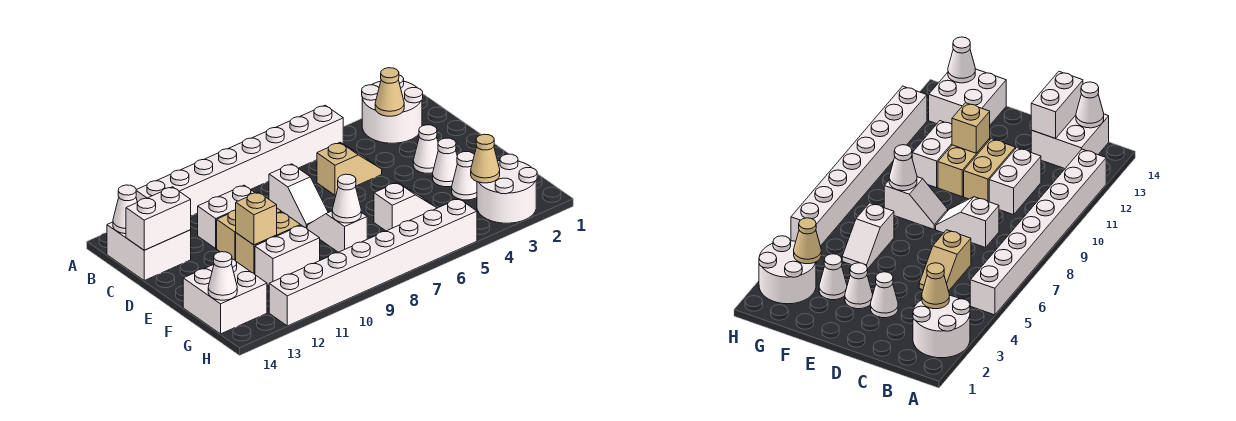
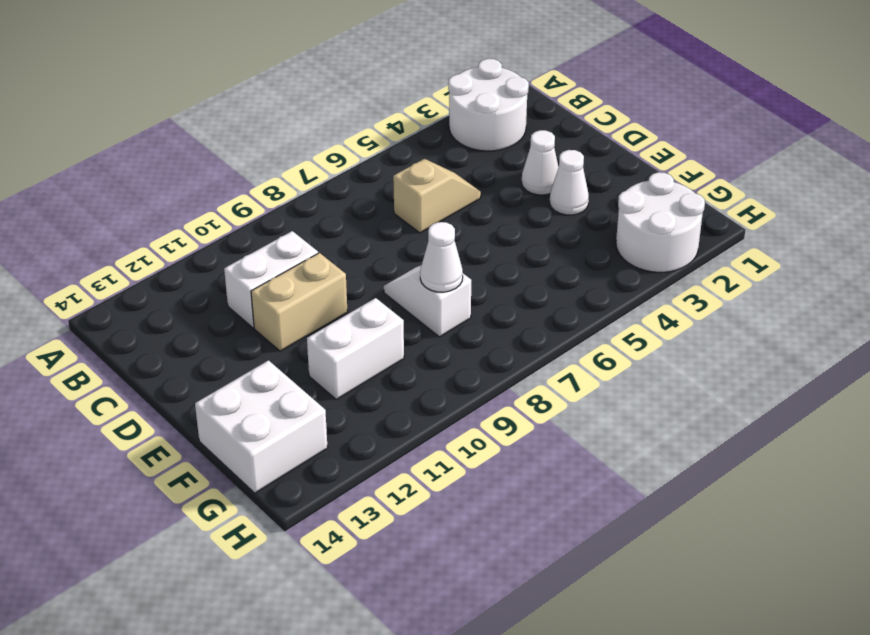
none -> white 1x8 brick [136,105,343,216]
none -> white 2x2 brick [107,222,191,280]
none -> white 1x2 slope [269,164,328,228]

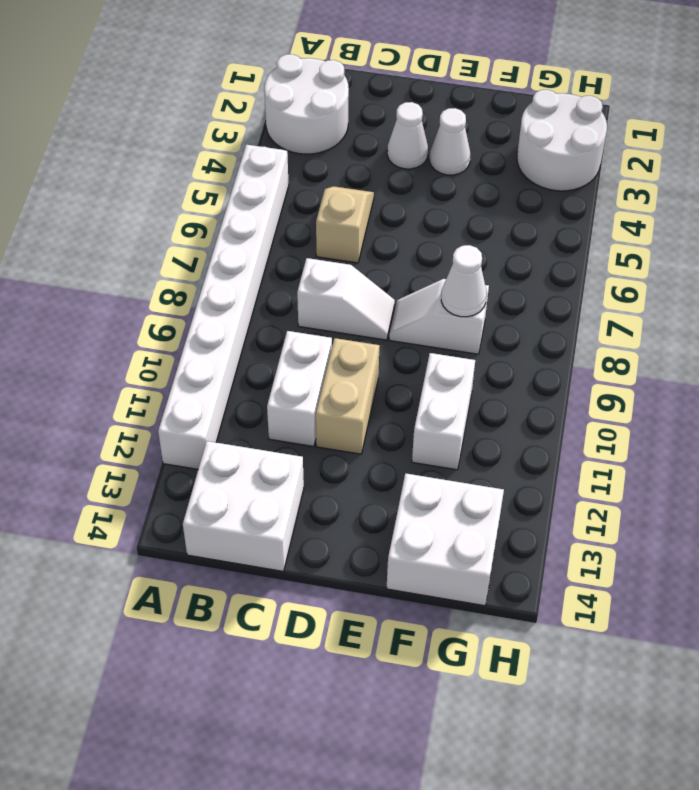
none -> tan 1x2 brick [236,212,301,274]
none -> white 1x1 cone [452,152,477,200]
none -> white 1x2 slope [374,182,437,231]

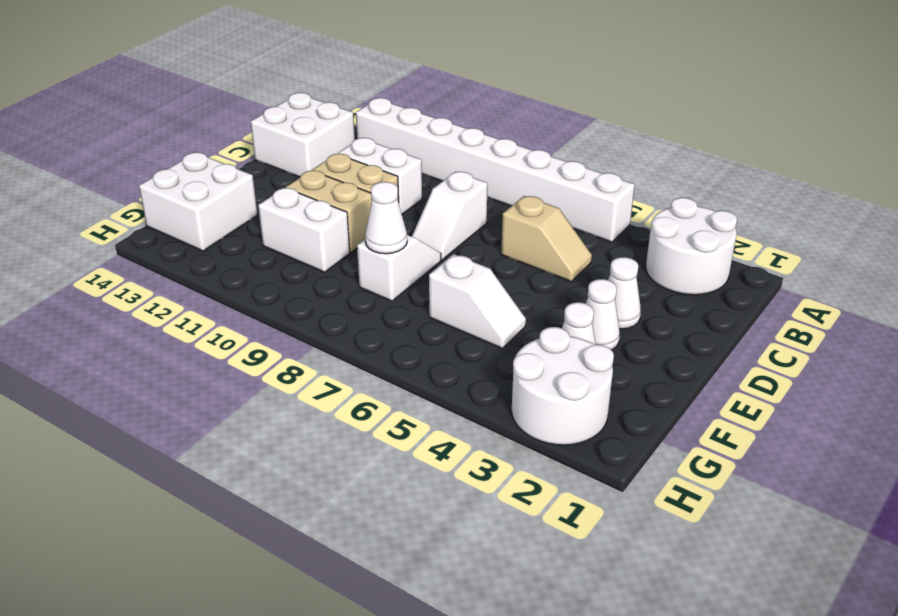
none -> white 1x8 brick [269,199,477,326]
none -> tan 1x1 cone [375,68,404,116]
none -> white 1x1 cone [113,185,137,234]

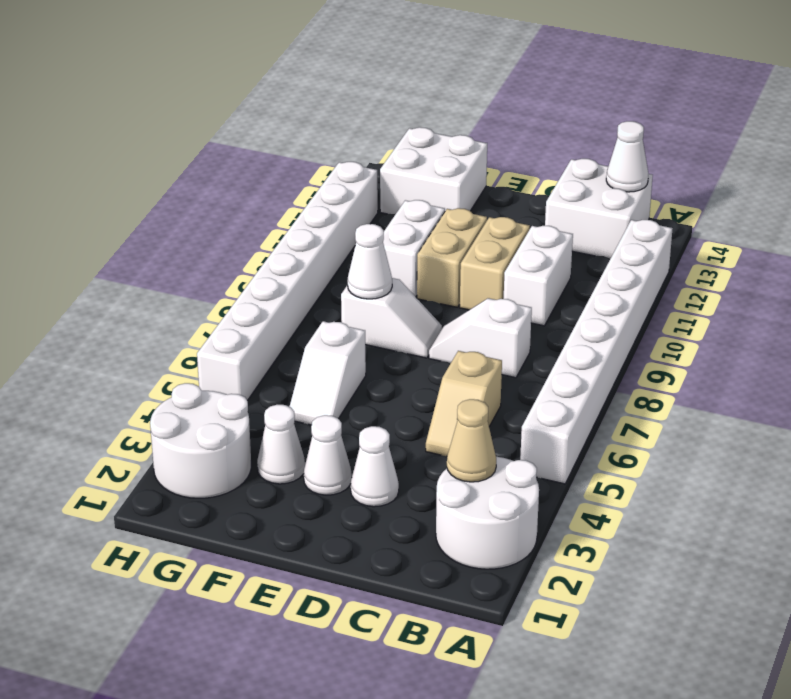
none -> white 1x2 brick [126,187,191,250]
none -> tan 1x1 brick [236,192,277,245]
none -> tan 1x1 cone [471,134,500,183]

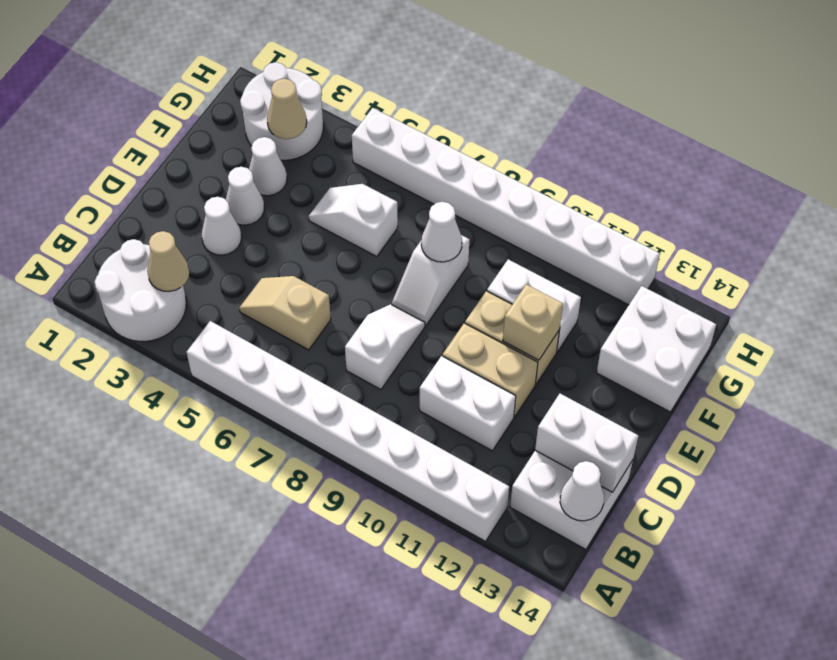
none -> white 1x1 cone [208,252,237,300]

